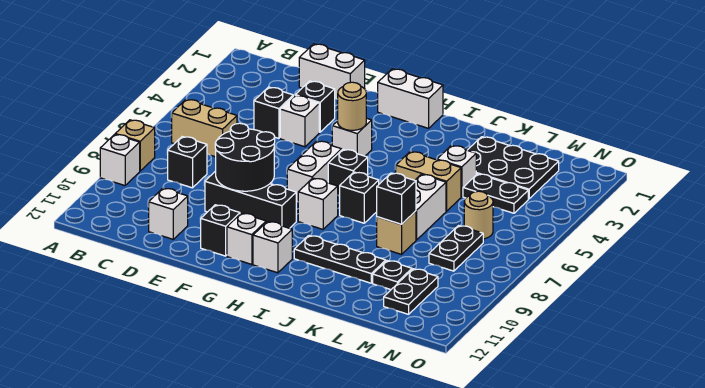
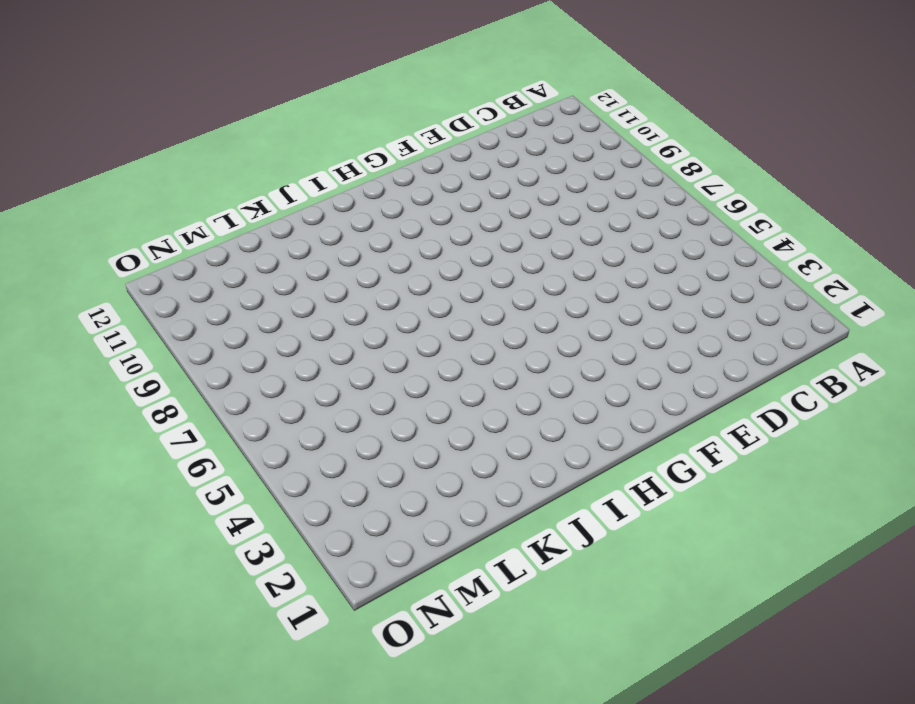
none -> tan 1x1 brick [116,120,155,171]
none -> white 1x1 brick [100,134,140,186]
none -> tan 1x2 brick [172,99,237,157]
none -> black 1x1 brick [168,137,207,188]

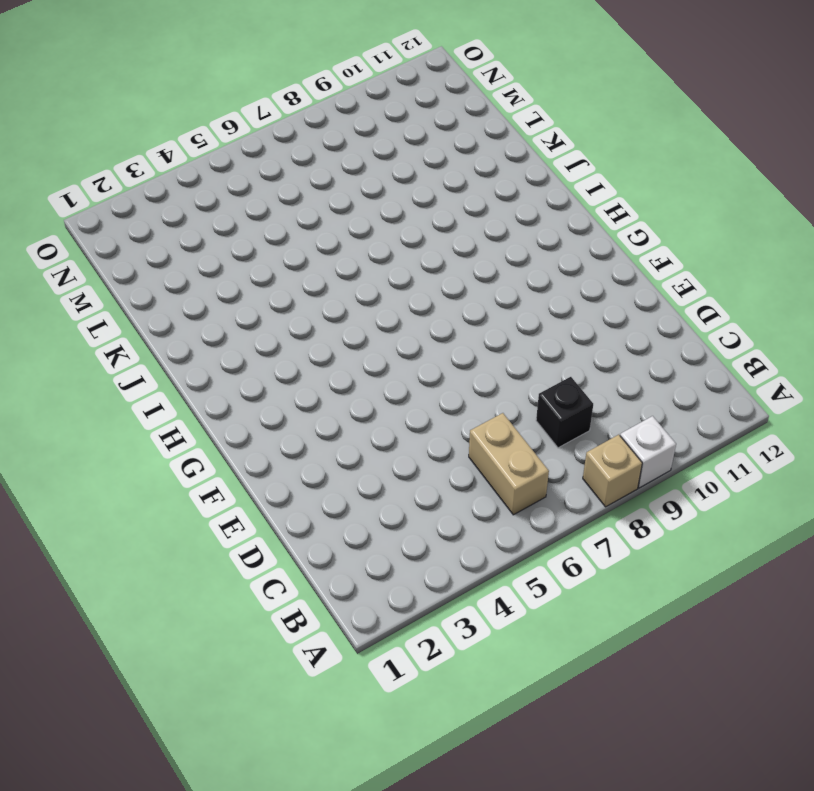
none -> white 1x2 brick [299,44,365,99]
none -> black 1x1 brick [254,87,293,138]
none -> white 1x1 brick [149,188,188,239]
none -> black 1x1 brick [295,81,335,132]

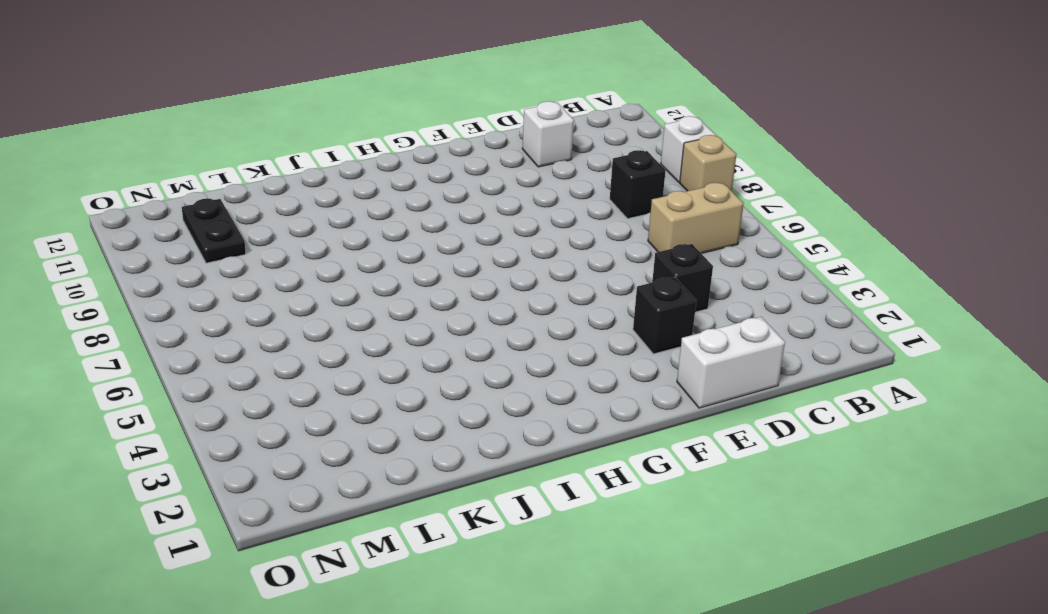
none -> white 1x1 brick [280,95,319,147]
none -> black 1x3 brick [205,171,296,228]
none -> black 1x1 brick [201,205,240,256]
none -> white 1x2 brick [378,69,443,128]

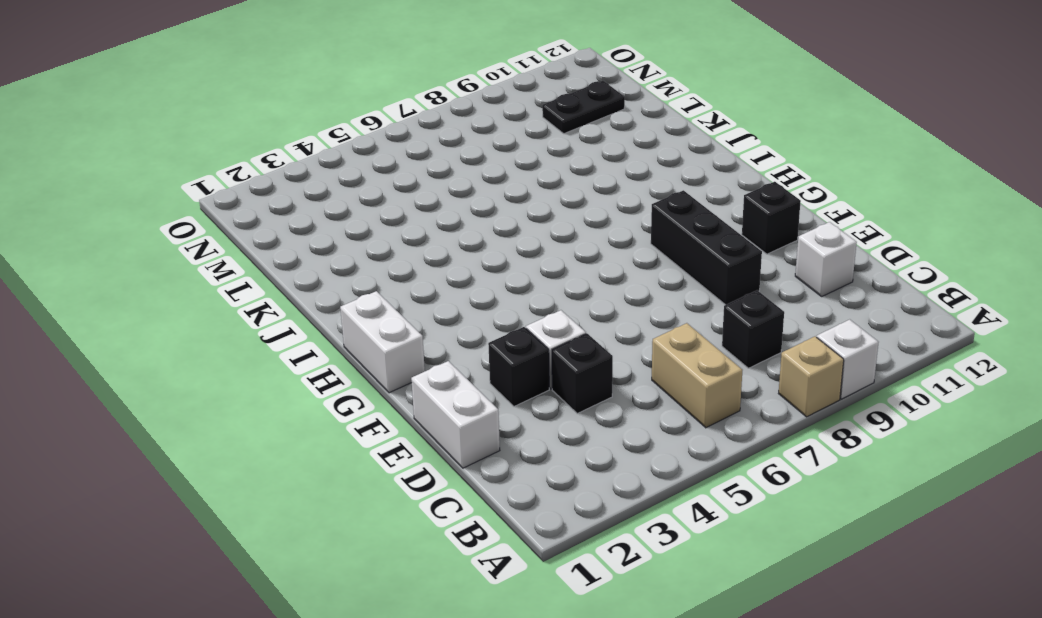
none -> white 1x1 brick [332,118,372,156]
none -> white 1x2 brick [287,141,342,202]
none -> white 1x1 brick [227,213,266,264]
none -> black 1x1 brick [328,149,368,196]

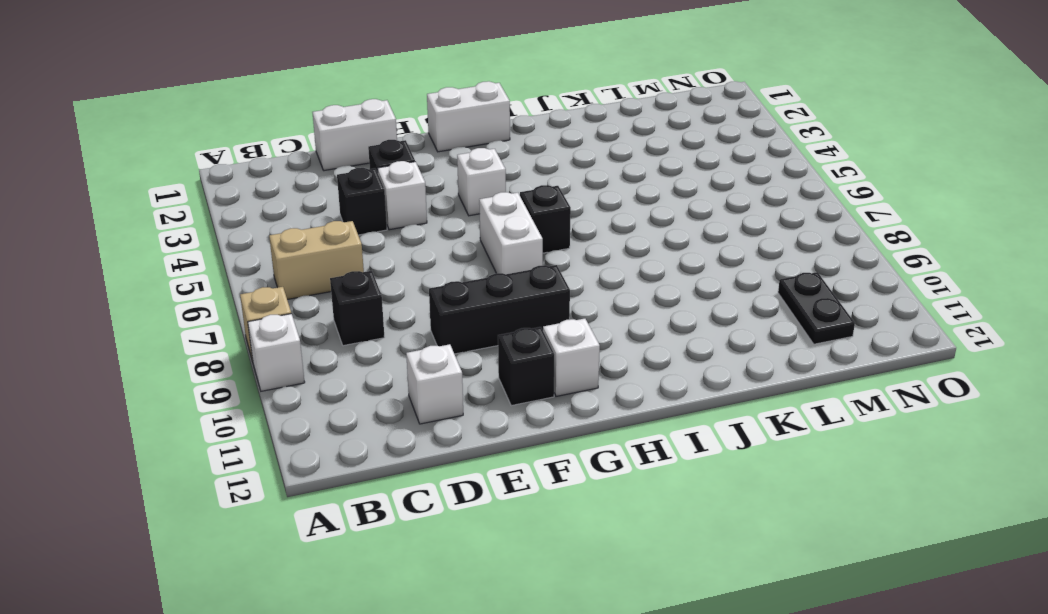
none -> white 1x1 brick [298,178,338,229]
none -> white 1x1 brick [253,221,292,273]
none -> black 1x1 brick [340,172,379,223]
none -> black 1x3 plate [294,236,386,283]

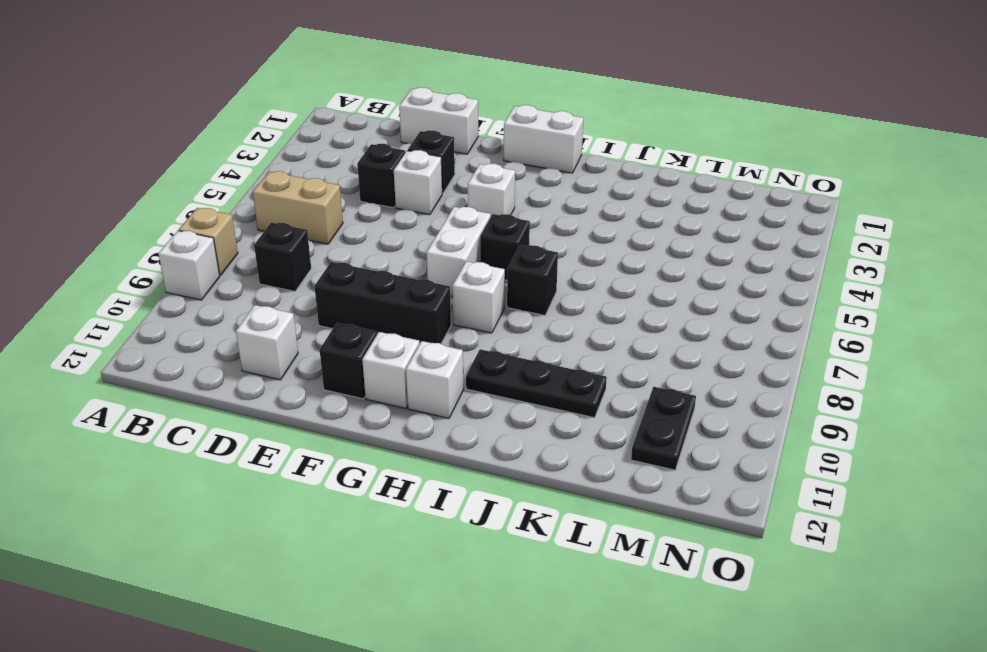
none -> tan 1x2 brick [396,152,461,211]
none -> black 2x3 plate [468,137,559,199]
none -> white 1x1 brick [437,145,476,197]
none -> white 1x2 brick [415,174,446,240]

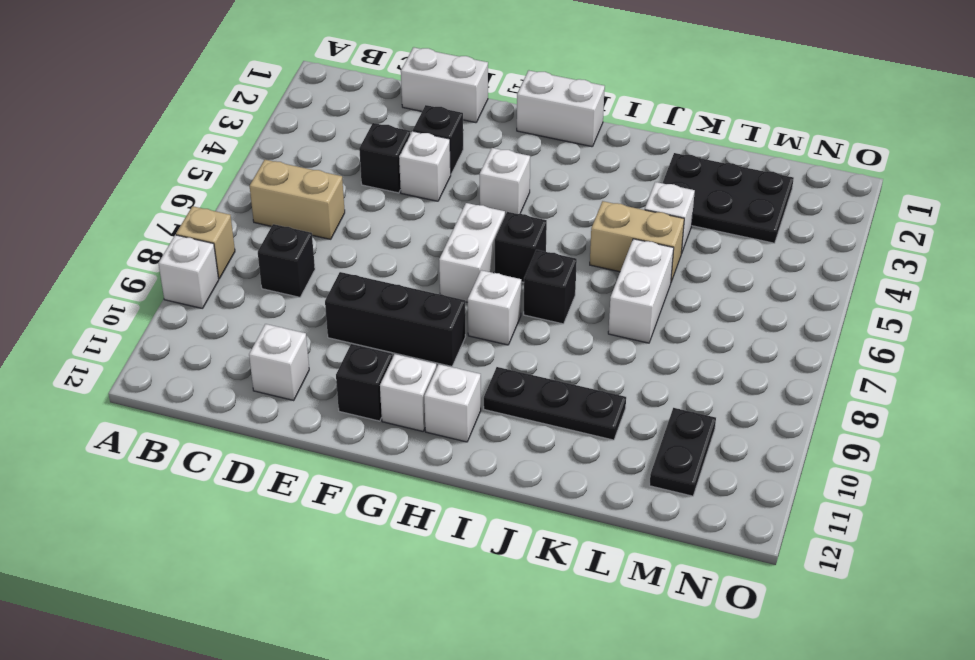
none -> tan 1x1 brick [377,211,416,254]
none -> black 1x2 plate [463,174,528,213]
none -> black 1x1 plate [373,261,412,290]
none -> tan 1x1 round brick [464,191,493,239]

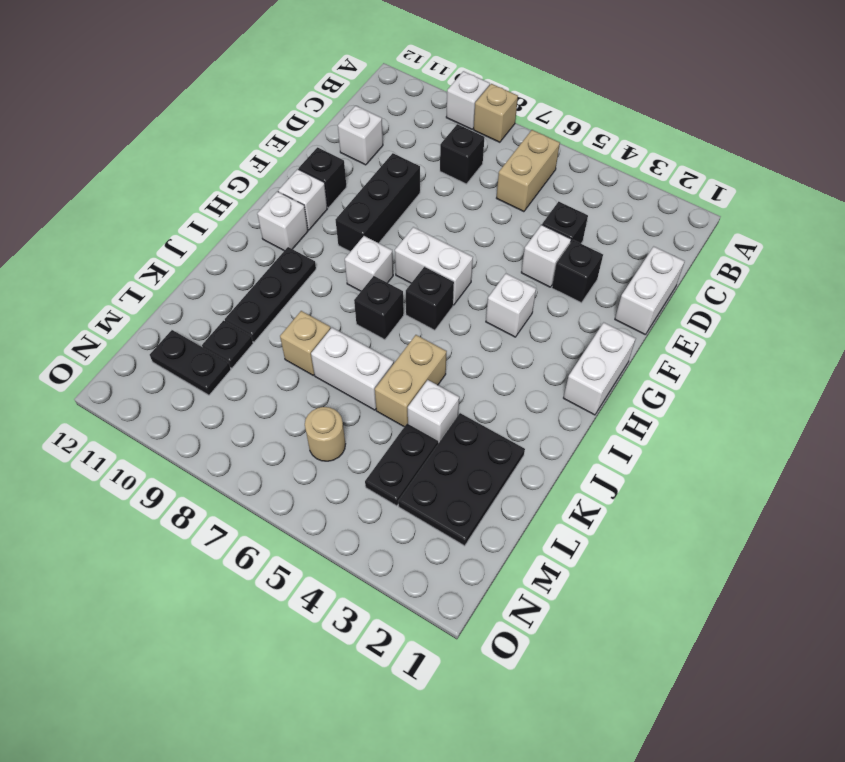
none -> black 1x2 plate [429,226,483,271]
none -> black 2x2 round brick [215,123,275,191]
none -> tan 1x1 round brick [338,82,366,130]
none -> black 1x1 brick [377,173,416,224]

